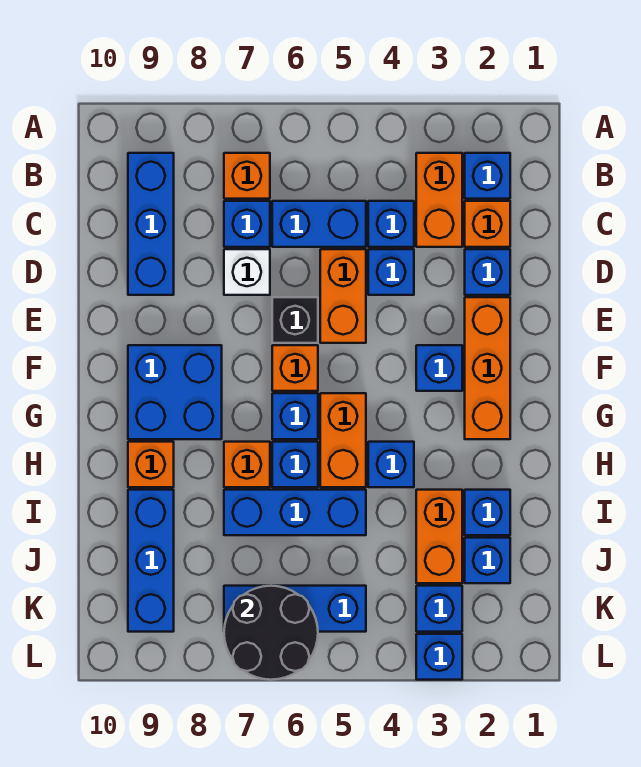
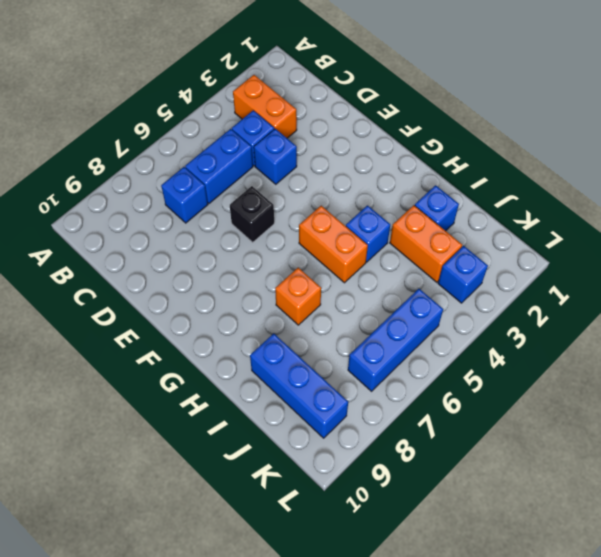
none -> blue 1x1 brick [465,153,510,199]
none -> orange 1x1 brick [224,153,270,199]
none -> blue 1x3 brick [128,153,174,295]
none -> orange 1x1 brick [465,201,510,247]

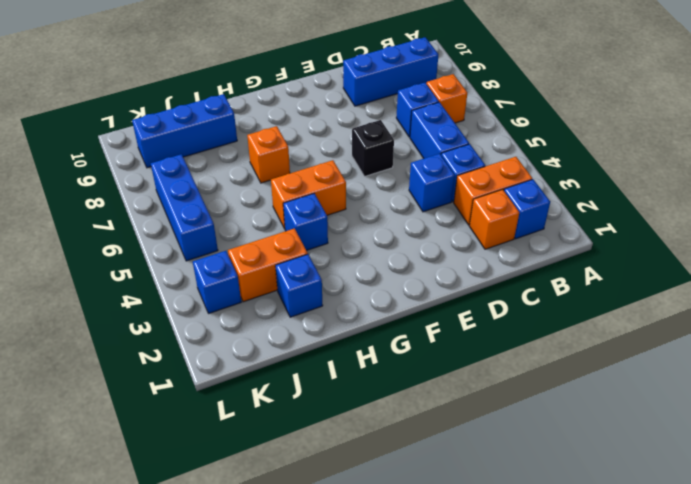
none -> blue 1x1 brick [465,249,510,295]
none -> orange 1x2 brick [320,249,366,343]
none -> white 1x1 brick [224,249,270,295]
none -> orange 1x3 brick [465,297,510,439]

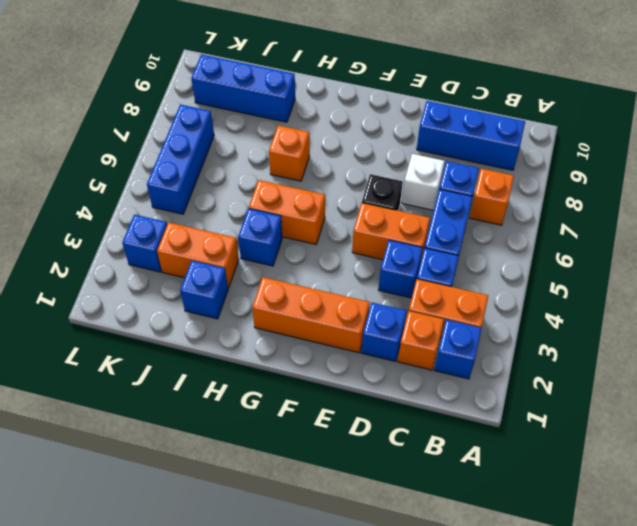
none -> blue 1x1 brick [416,345,462,391]
none -> orange 1x1 brick [272,345,318,391]
none -> blue 2x2 brick [128,345,222,439]
none -> blue 1x1 brick [272,393,318,439]

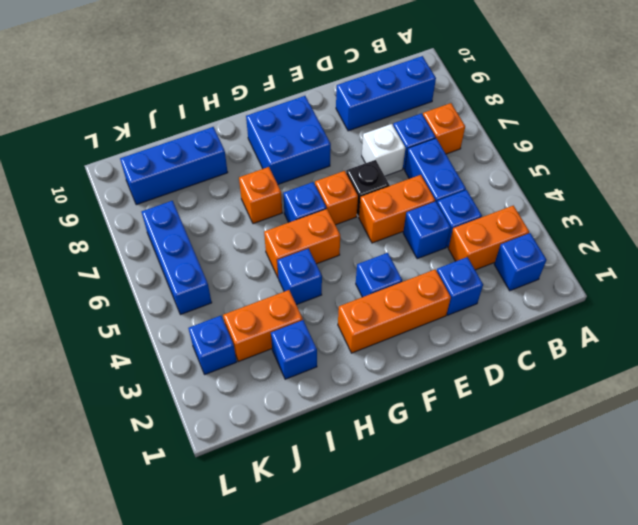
none -> orange 1x1 brick [465,201,510,247]
none -> blue 1x1 brick [272,442,318,487]
none -> orange 1x1 brick [128,442,174,487]
none -> blue 1x3 brick [224,490,366,535]

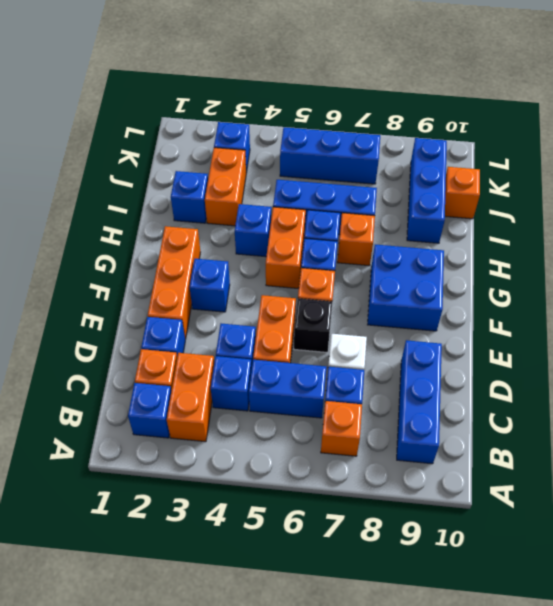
orange 1x1 brick [445,167,480,219] -> orange 1x1 brick moved to [128,442,174,487]
none -> blue 1x1 brick [465,538,510,583]
none -> blue 1x1 brick [416,634,462,680]
none -> black 2x2 round brick [224,586,318,680]

